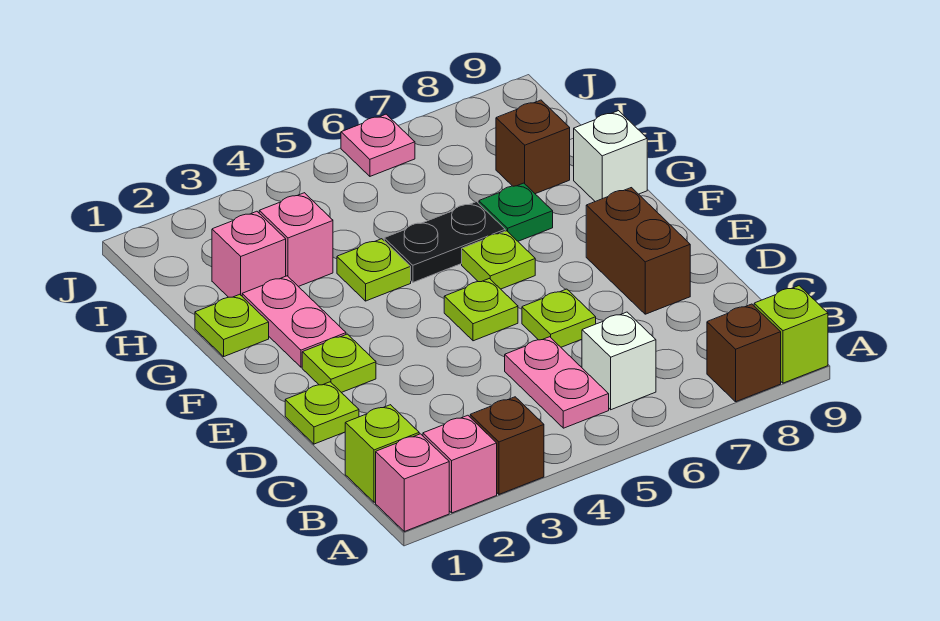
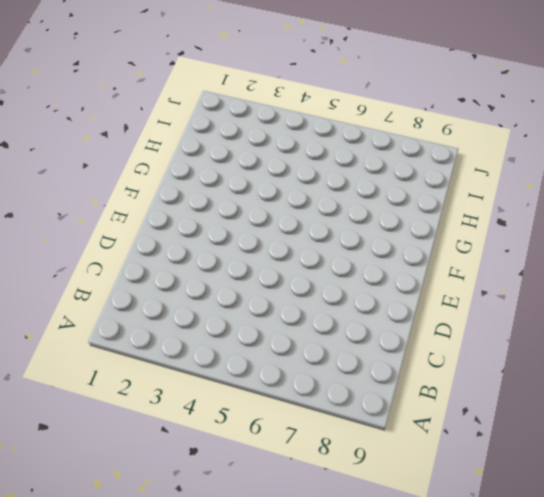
none -> pink 1x1 brick [376,434,449,531]
none -> pink 1x1 brick [423,415,497,513]
none -> brown 1x1 brick [470,397,544,494]

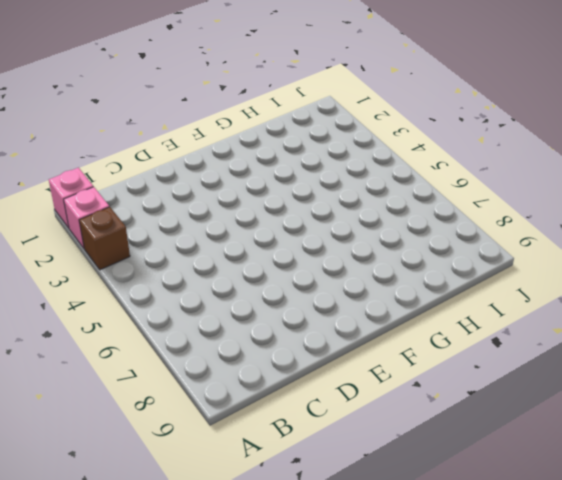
none -> brown 1x1 brick [707,304,781,402]
none -> lime 1x1 brick [754,286,828,383]
none -> lime 1x1 brick [345,405,419,502]

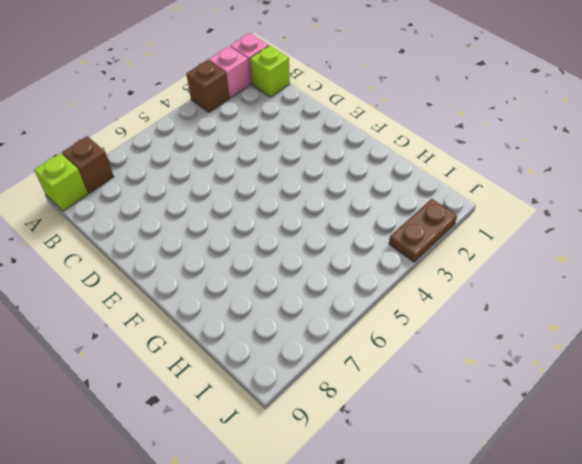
brown 1x2 plate [389,199,457,262] -> none
none -> pink 1x2 plate [505,337,609,428]
none -> white 1x1 brick [582,312,656,410]
none -> lime 1x1 plate [285,382,359,444]

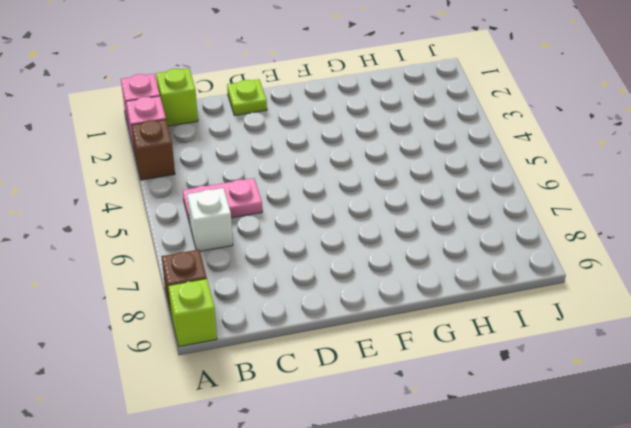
none -> lime 1x1 plate [522,289,596,347]
none -> brown 1x2 brick [586,188,690,314]
none -> lime 1x1 plate [302,334,376,393]

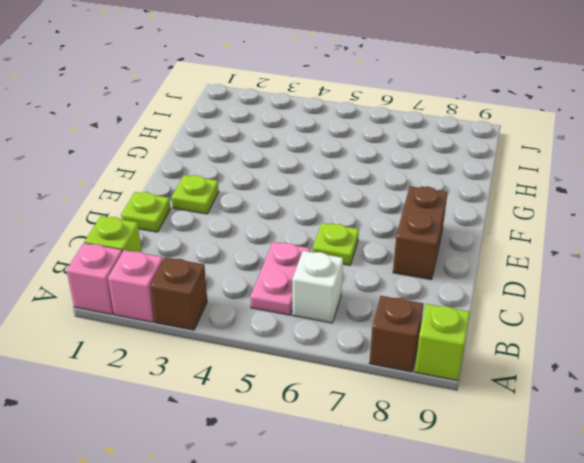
none -> lime 1x1 plate [444,279,518,341]
none -> pink 1x2 plate [242,276,346,367]
none -> lime 1x1 plate [462,231,535,289]

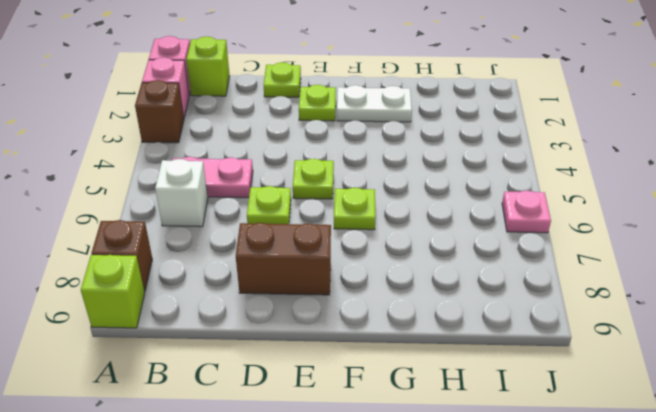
white 1x2 plate [337,85,412,122] -> pink 1x2 plate [242,276,346,367]
none -> lime 1x1 plate [195,294,269,357]
none -> lime 1x1 plate [337,239,411,301]
none -> black 1x2 plate [384,202,505,282]

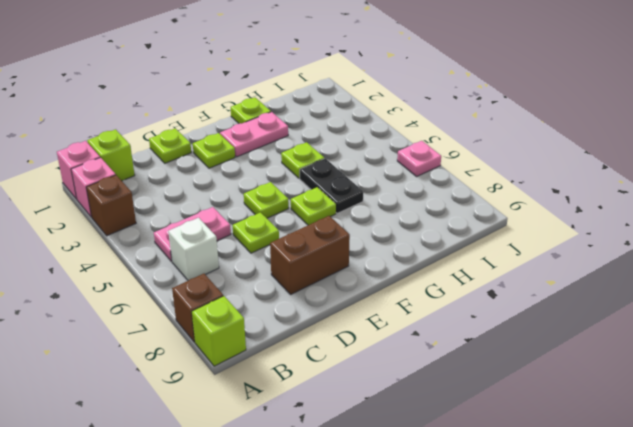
none -> green 1x1 plate [479,183,553,241]
none -> white 1x1 brick [574,111,647,202]
none -> pink 1x1 brick [212,211,286,297]

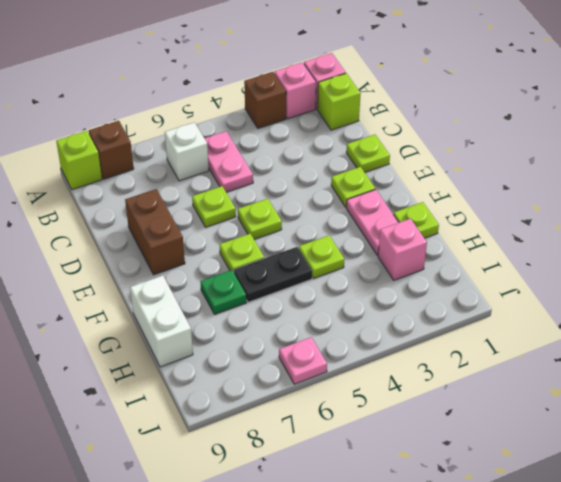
white 1x2 brick [130,276,193,367] -> white 1x1 brick [574,111,647,202]
none -> pink 1x1 brick [259,193,333,287]
none -> brown 1x1 brick [496,100,570,194]

